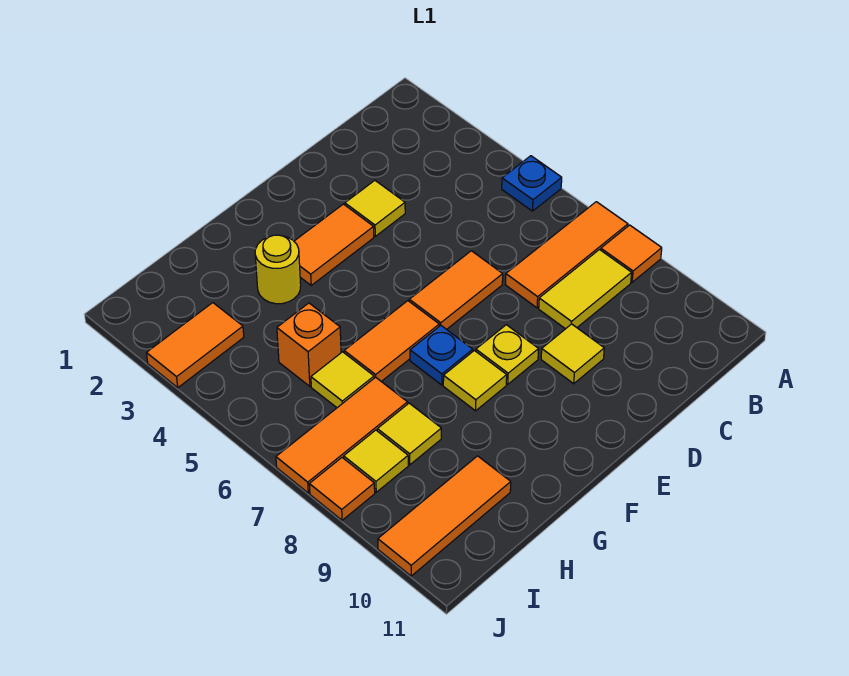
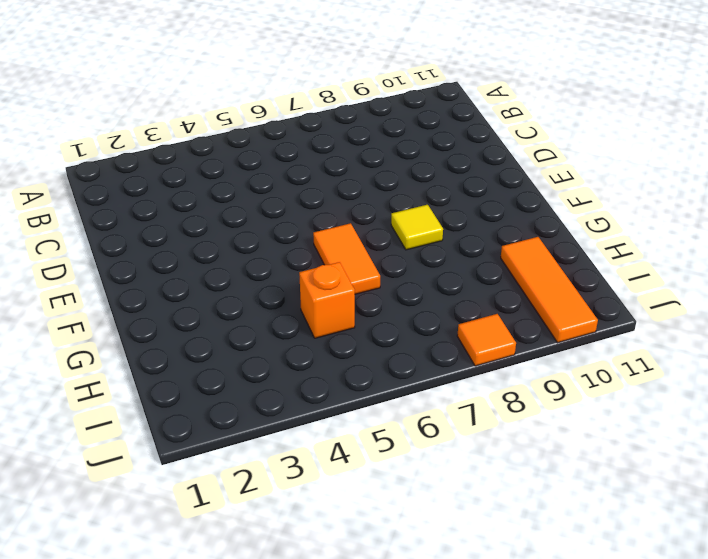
none -> blue 1x1 plate [502,156,562,211]
none -> orange 1x3 tile [505,202,628,308]
none -> orange 1x1 tile [601,225,662,282]

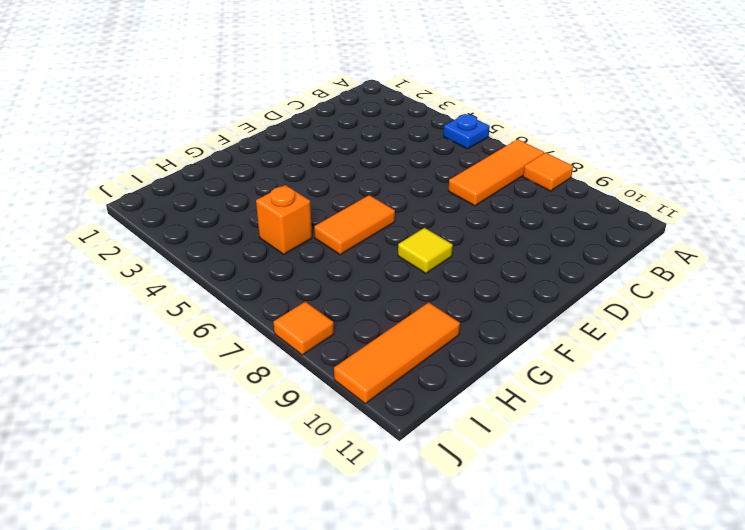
none -> yellow 1x2 tile [539,250,632,329]
none -> yellow 1x1 tile [345,181,405,236]
none -> orange 1x2 tile [409,251,503,329]

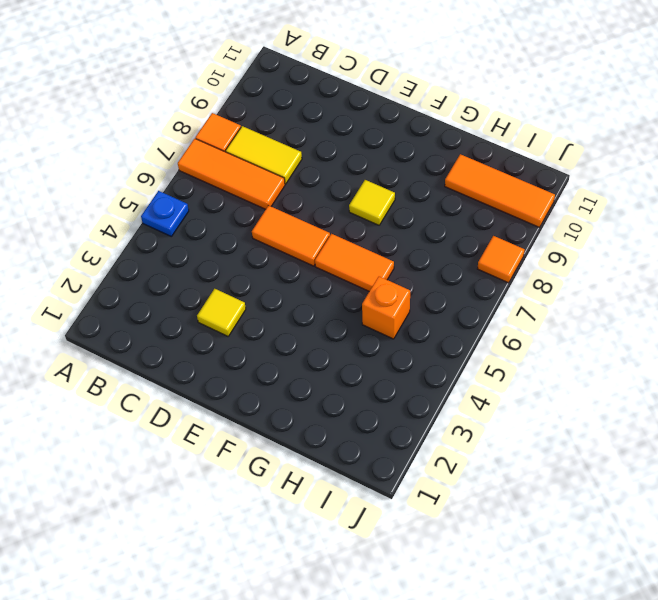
none -> yellow 1x1 tile [541,324,604,384]
none -> orange 1x2 tile [294,204,374,285]
none -> yellow 1x1 plate [476,325,539,384]

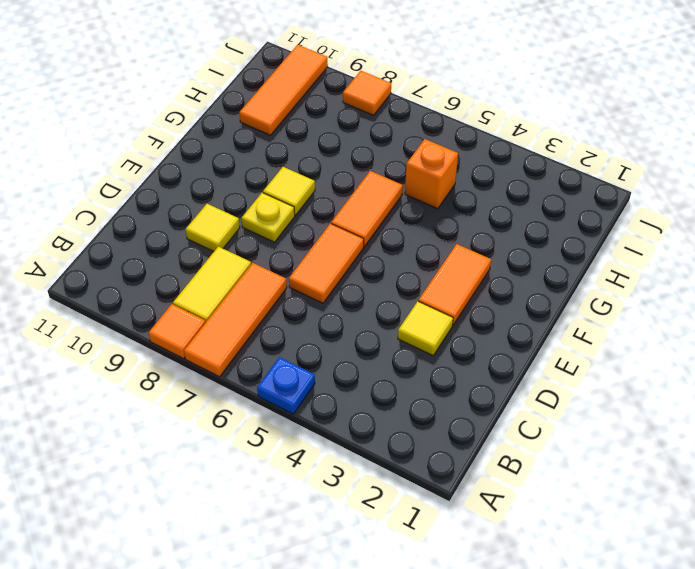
none -> blue 1x1 plate [410,326,473,385]
none -> yellow 1x1 round brick [255,235,301,304]
none -> yellow 1x1 tile [311,352,374,408]

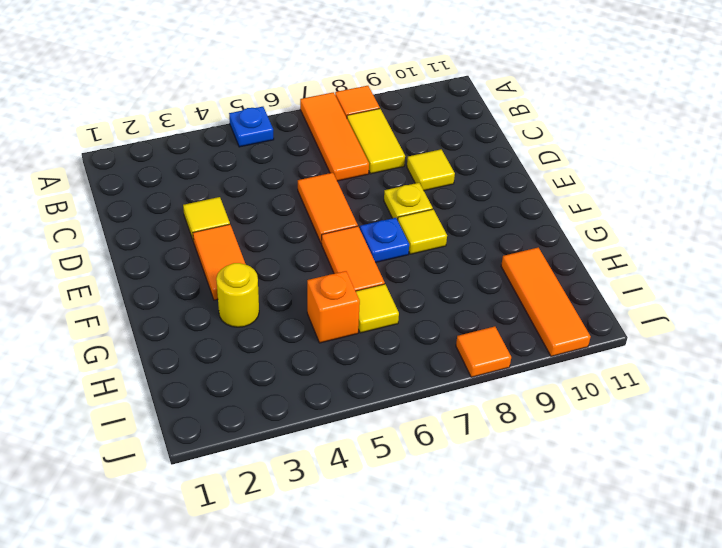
none -> orange 1x3 tile [276,377,408,493]
none -> yellow 1x1 tile [377,403,441,465]
none -> orange 1x2 tile [147,303,244,388]

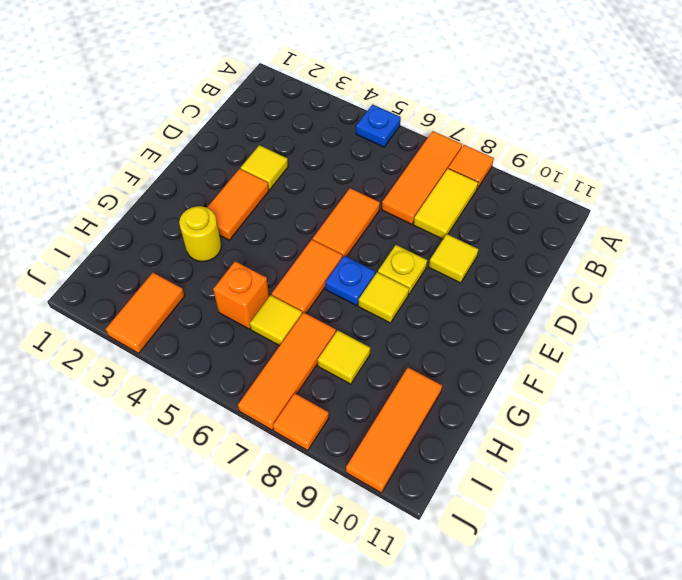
none -> yellow 1x1 tile [344,430,408,492]

